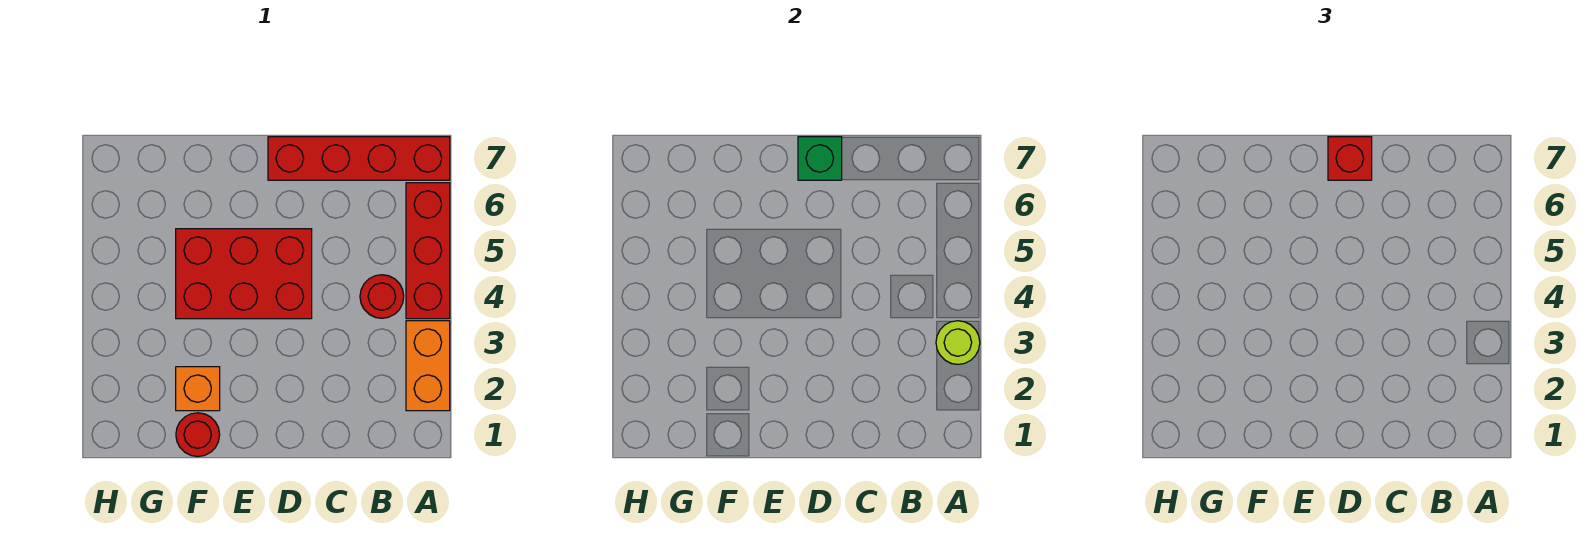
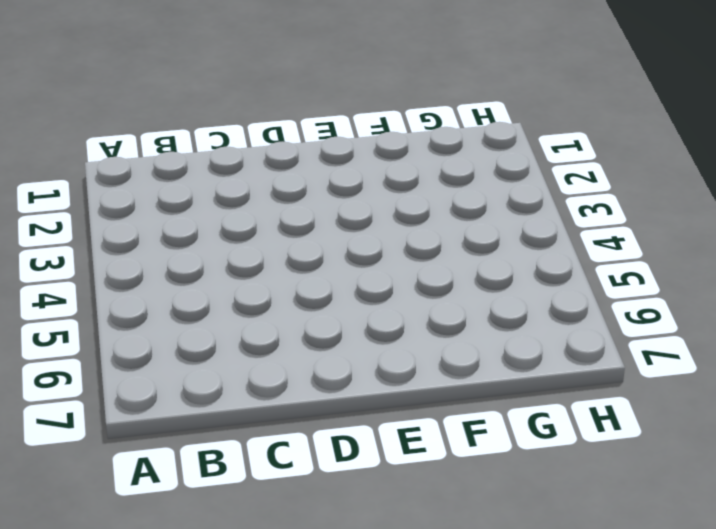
none -> orange 1x2 brick [406,321,450,411]
none -> red 1x3 brick [406,183,450,319]

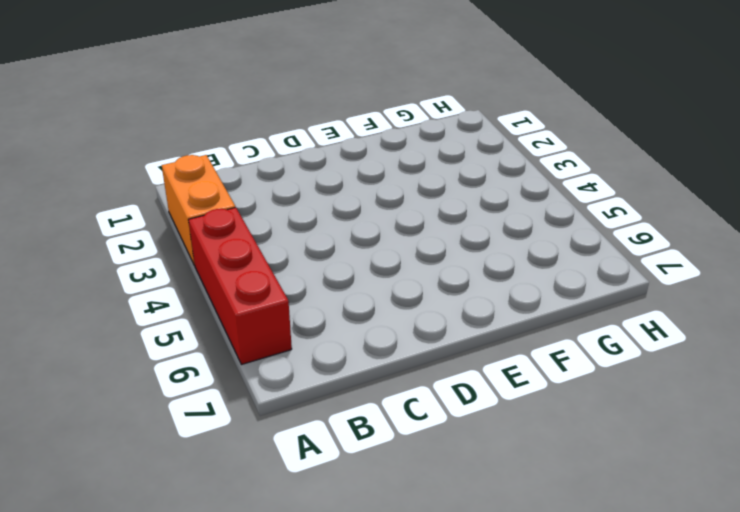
none -> red 1x4 brick [268,137,450,180]
none -> red 1x1 round brick [360,275,404,318]

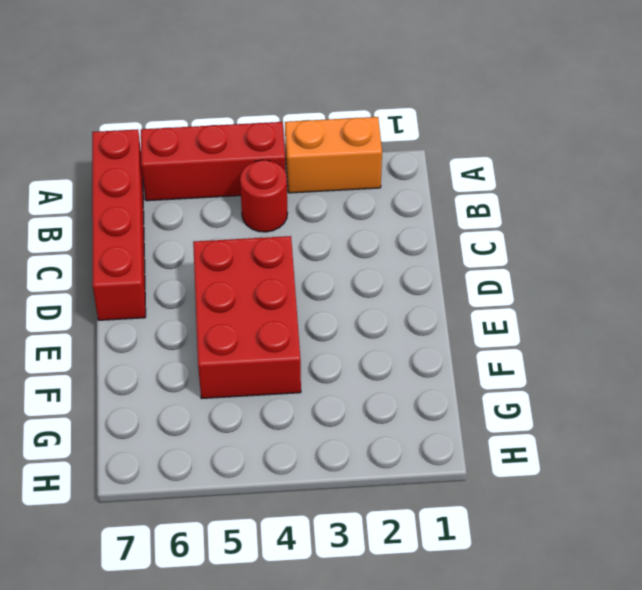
none -> red 1x1 round brick [176,413,220,457]
none -> orange 1x1 brick [176,367,220,411]

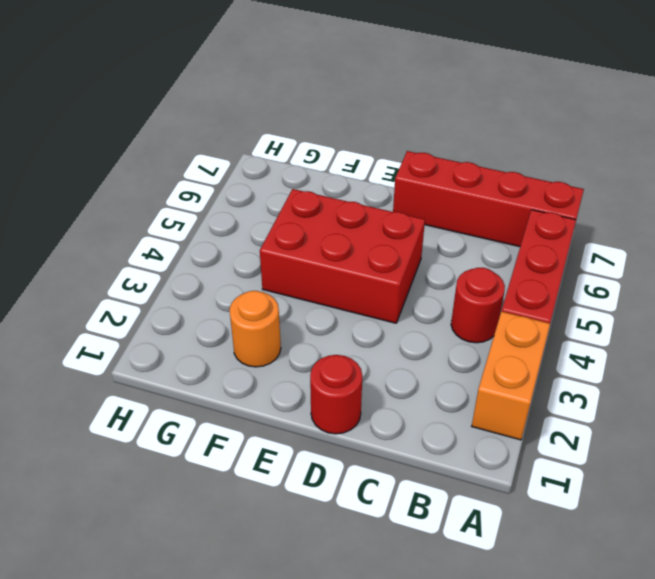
red 1x1 round brick [310,355,362,434] -> red 1x1 round brick moved to [176,413,220,457]
orange 1x1 round brick [229,291,281,367] -> orange 1x1 brick [176,367,220,411]
none -> lime 1x1 round brick [936,321,980,364]
none -> green 1x1 brick [798,137,842,180]

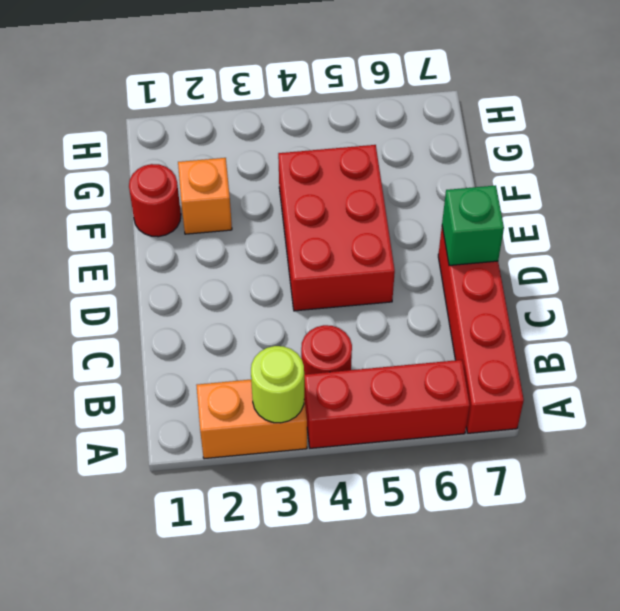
none -> red 1x1 brick [1328,137,1372,180]

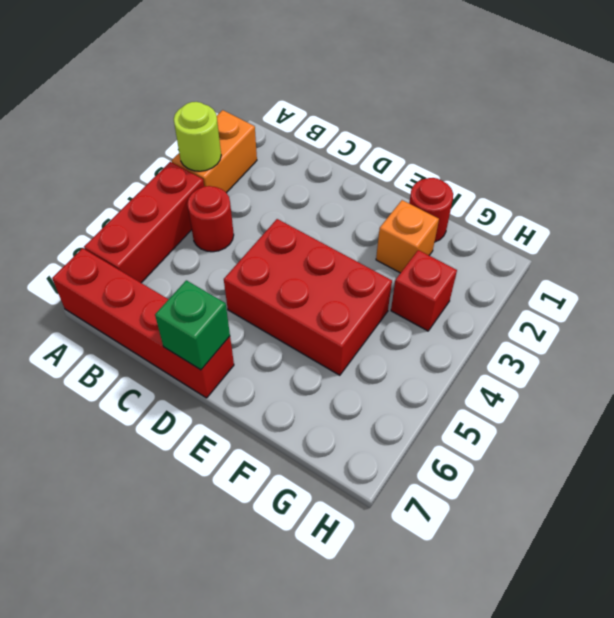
red 1x1 brick [391,250,457,331] -> red 1x1 brick moved to [1328,137,1372,180]

